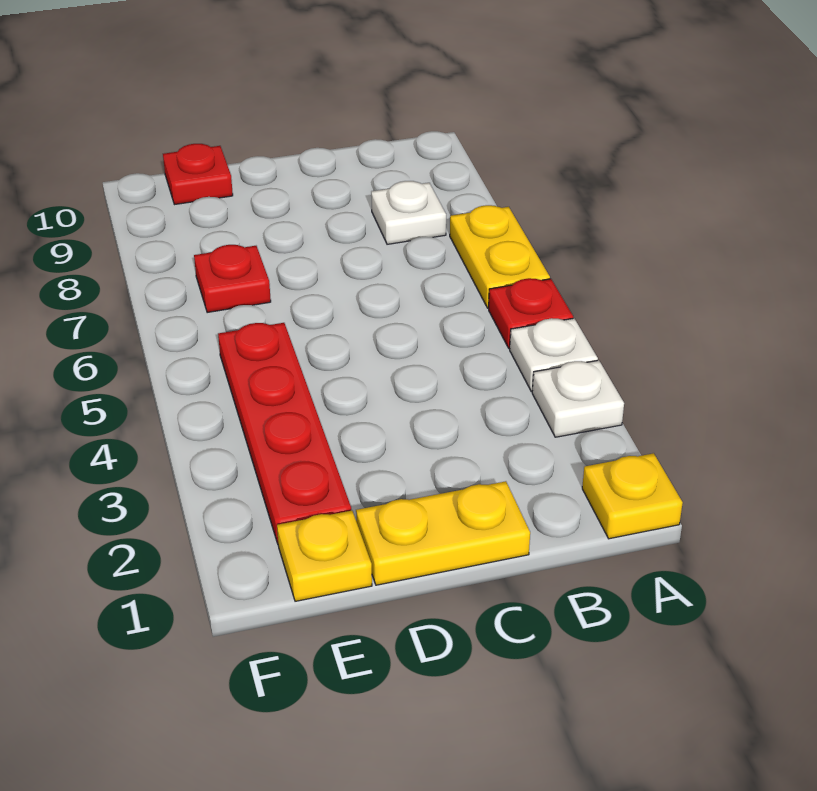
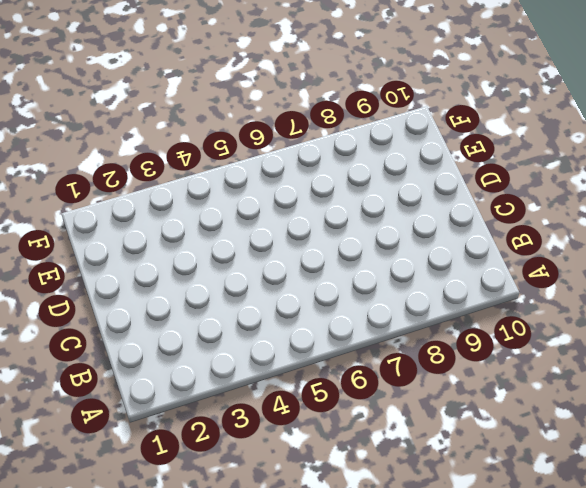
none -> yellow 1x1 plate [582,453,683,539]
none -> white 1x1 plate [532,360,624,437]

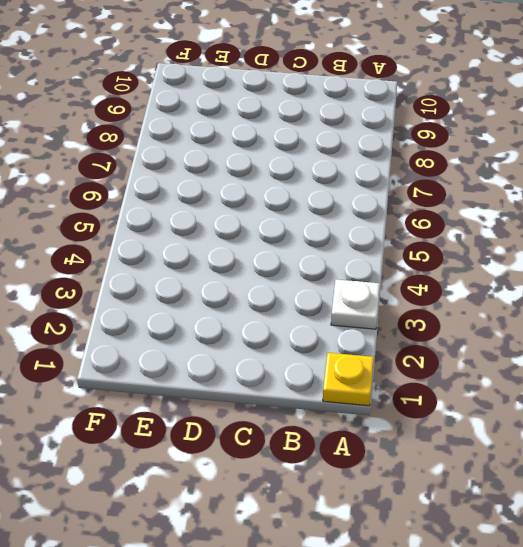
none -> white 1x1 plate [510,318,598,392]
none -> red 1x1 plate [489,278,573,349]

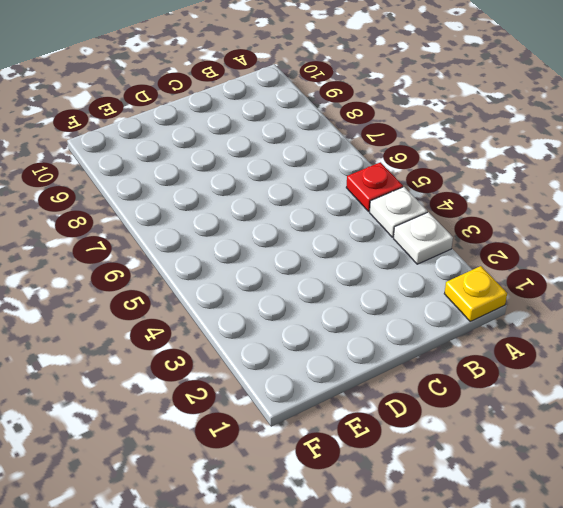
none -> yellow 1x2 plate [450,205,550,308]
none -> white 1x1 plate [371,181,446,244]

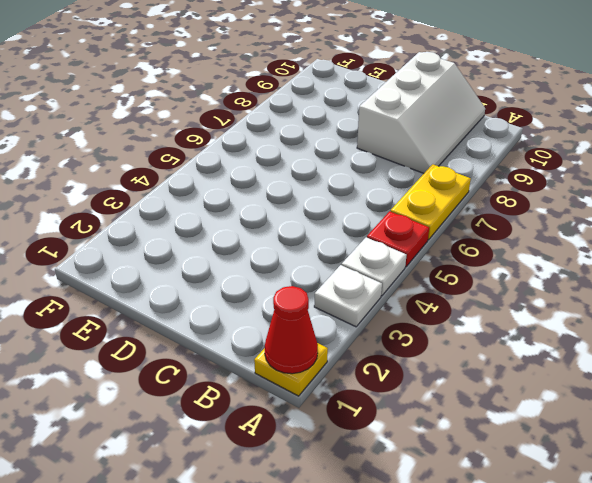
red 1x1 cone [265,286,318,374] -> none
white 2x3 slope [357,52,485,173] -> white 1x1 plate [371,181,446,244]
none -> yellow 1x2 plate [356,481,530,585]
none -> yellow 1x1 plate [277,511,372,601]

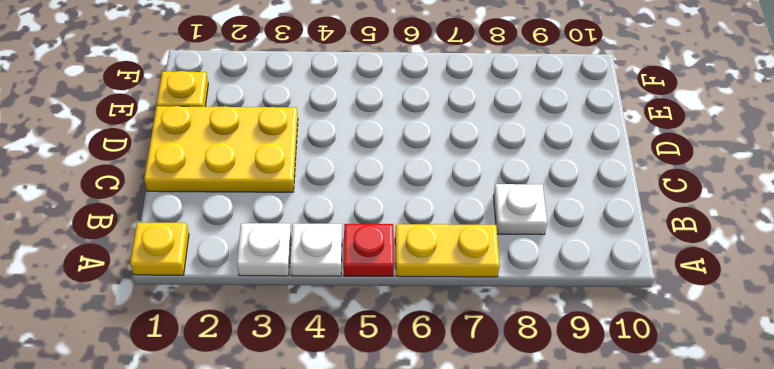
yellow 2x3 plate [144,106,298,192] -> yellow 1x2 plate [356,481,530,585]
none -> red 1x4 plate [218,323,351,543]
none -> red 1x1 plate [194,245,271,313]

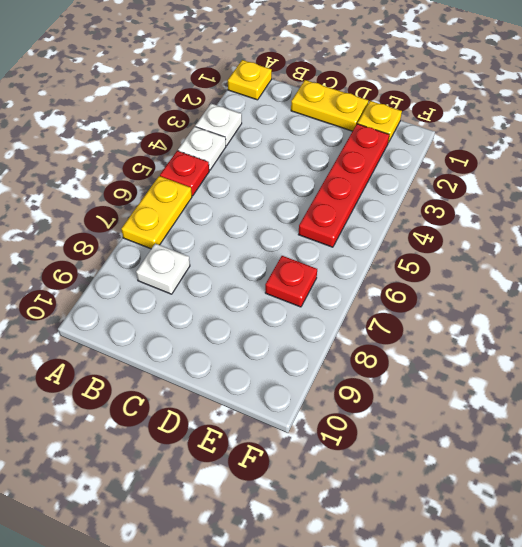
none -> red 1x1 plate [163,144,233,205]

